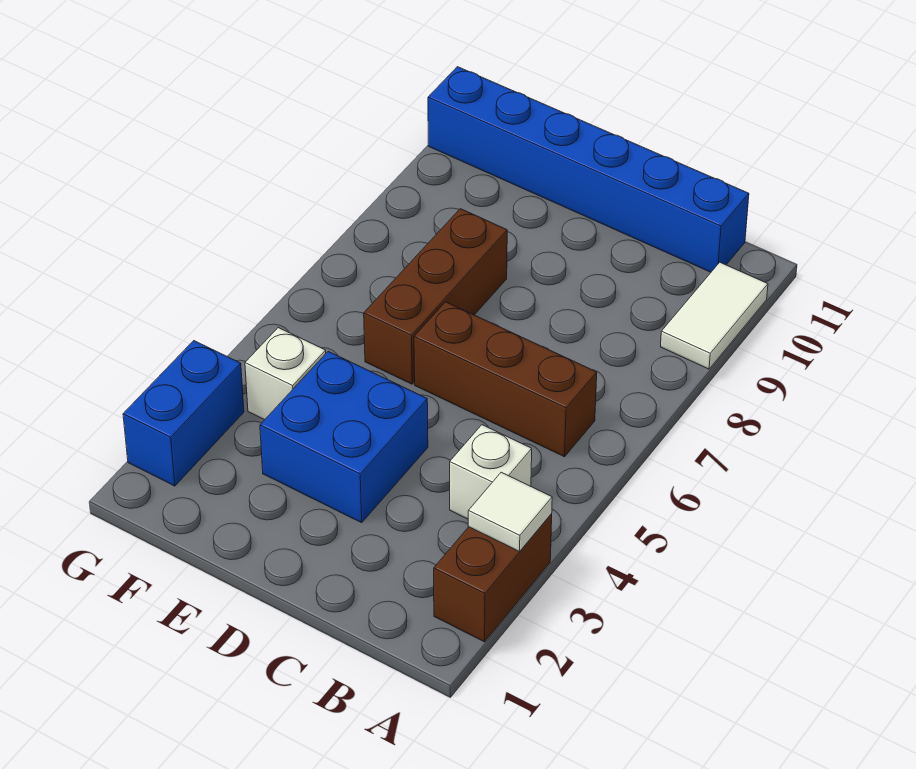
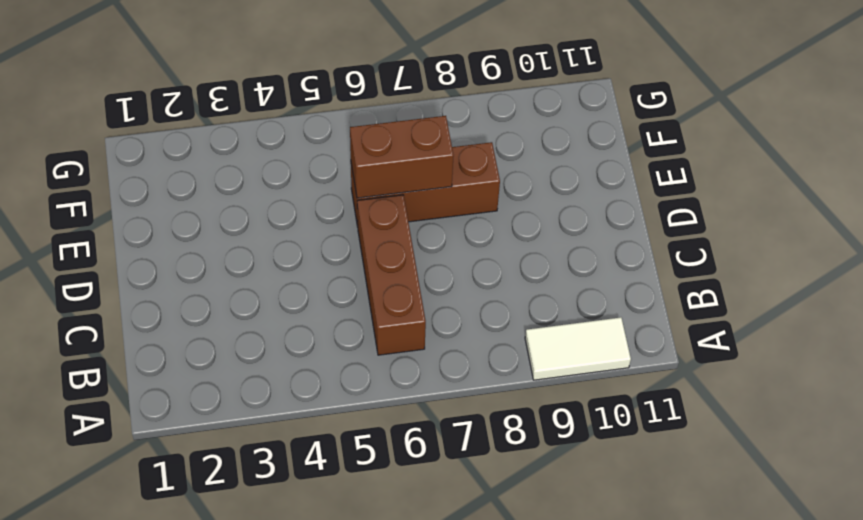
brown 1x2 brick [350,116,454,198] -> brown 1x2 brick moved to [434,514,552,642]
none -> white 1x1 brick [450,425,532,519]
none -> blue 1x6 brick [428,67,749,272]

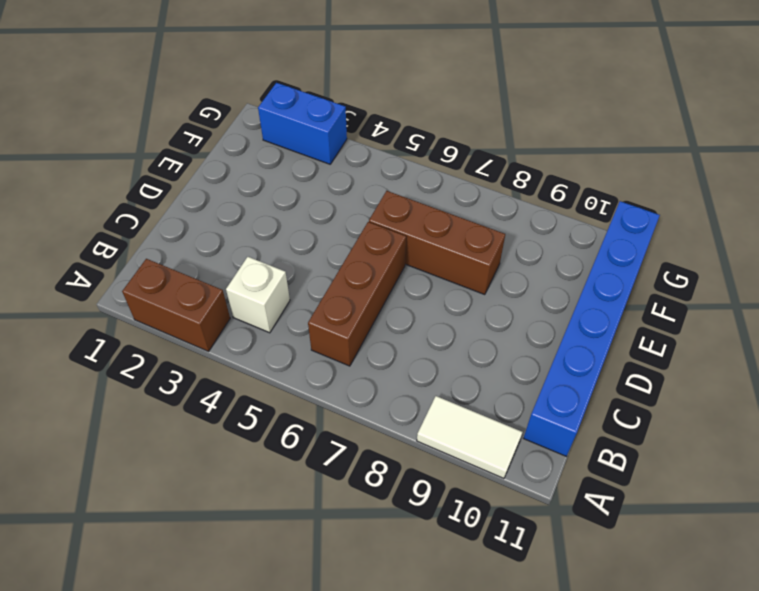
none -> blue 2x2 brick [260,351,428,523]
none -> white 1x1 brick [245,328,326,420]

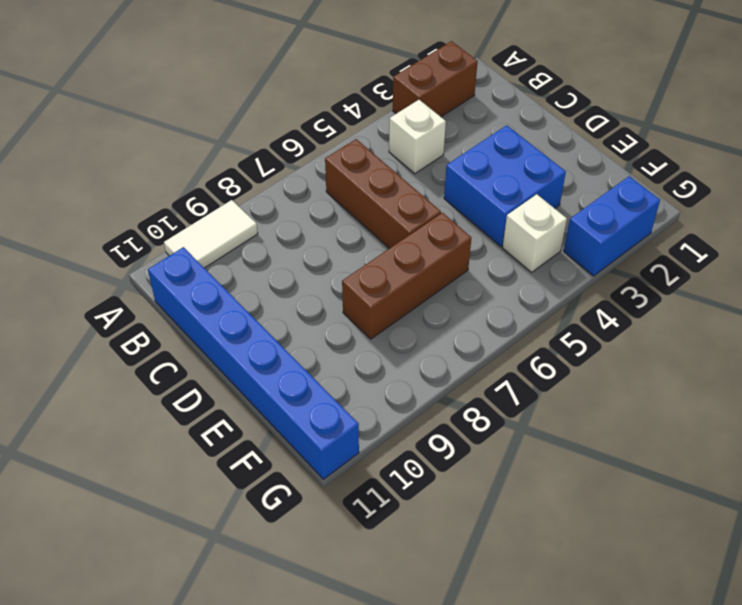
none -> white 1x1 tile [468,472,552,551]

